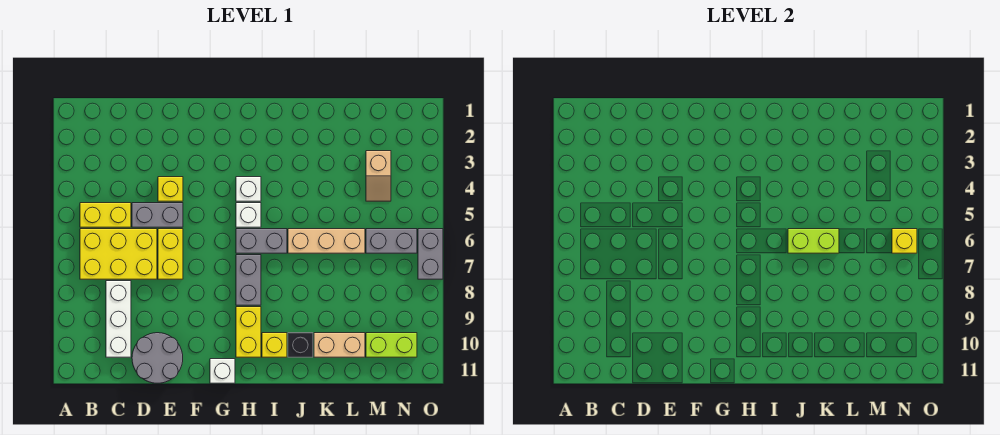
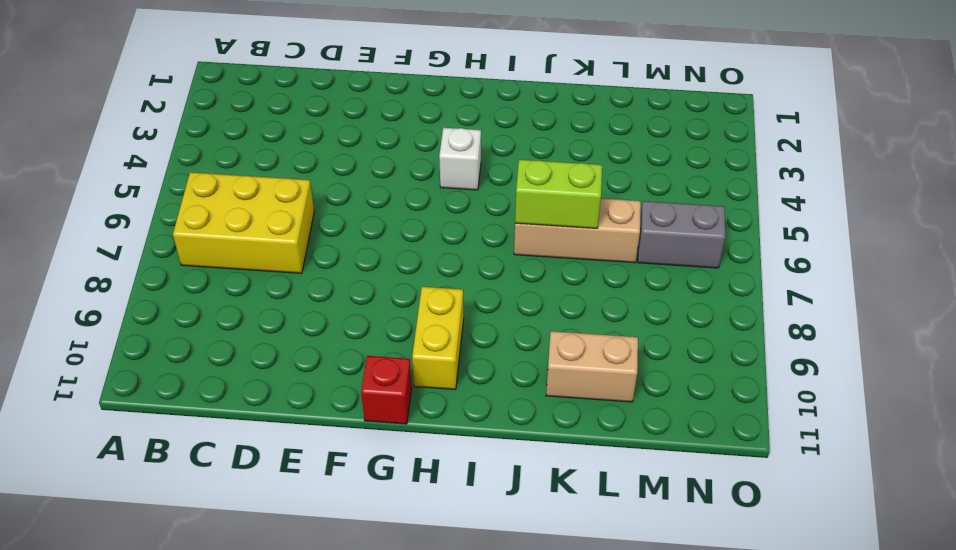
red 1x1 brick [361,356,412,424] -> white 1x1 brick [210,359,235,383]
none -> yellow 1x2 brick [80,203,131,227]
none -> white 1x3 brick [106,281,131,357]
none -> grey 1x2 brick [132,203,183,227]

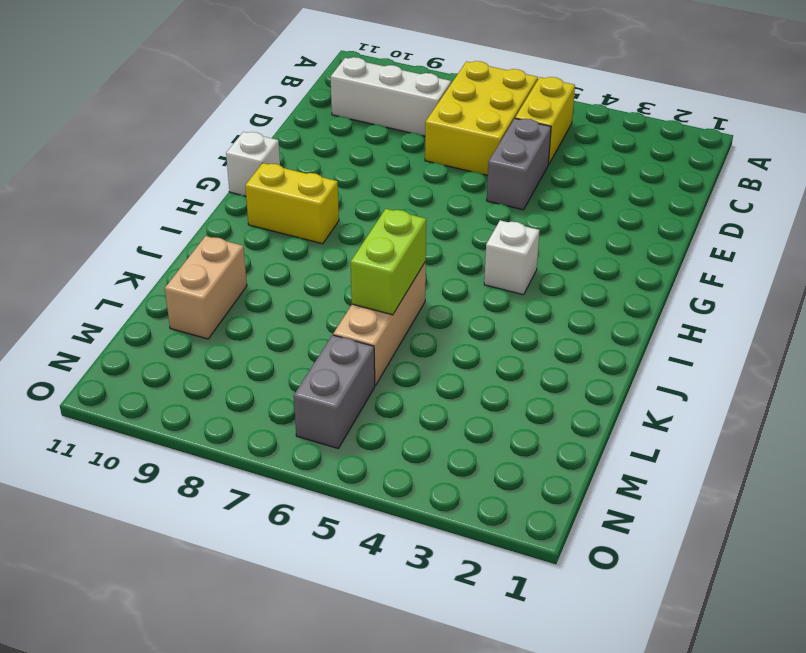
none -> grey 2x2 round brick [132,333,183,383]
none -> yellow 1x1 brick [158,177,183,201]
none -> yellow 1x2 brick [158,229,183,279]

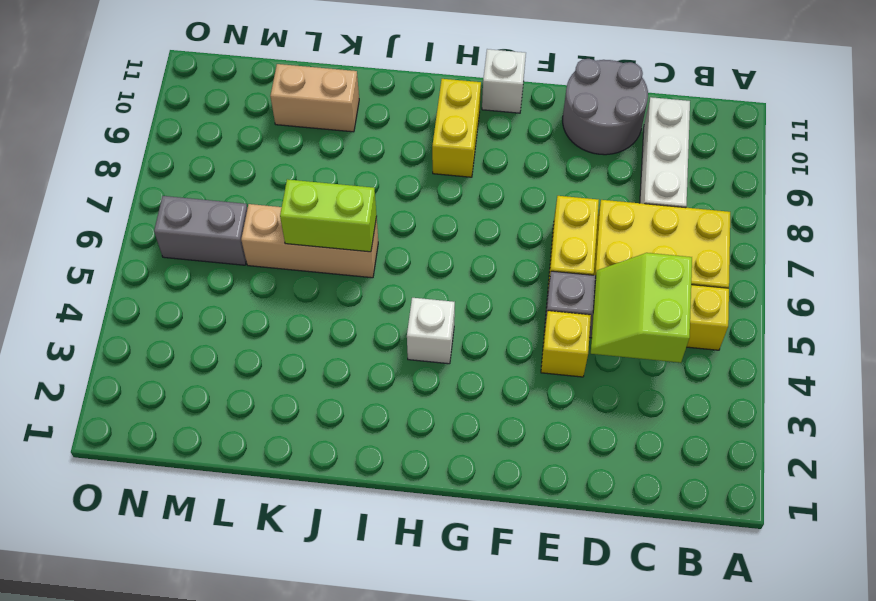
lime 2x2 slope [591,253,692,363] -> none
none -> white 1x1 brick [236,203,261,227]
none -> grey 1x2 brick [236,229,287,253]
none -> grey 1x2 brick [236,255,261,305]

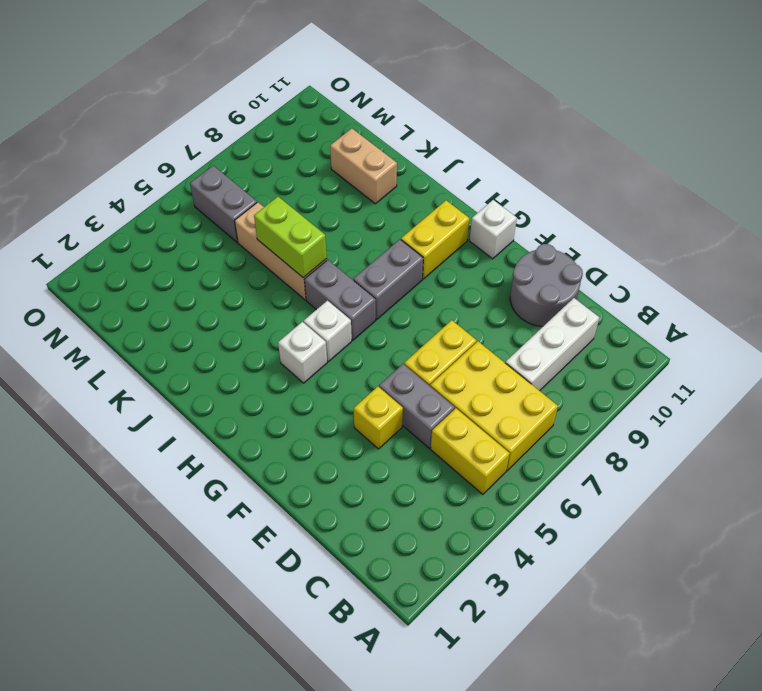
none -> yellow 1x1 brick [262,333,287,357]
none -> black 1x1 brick [288,333,313,357]
none -> tan 1x2 slope [366,151,391,201]

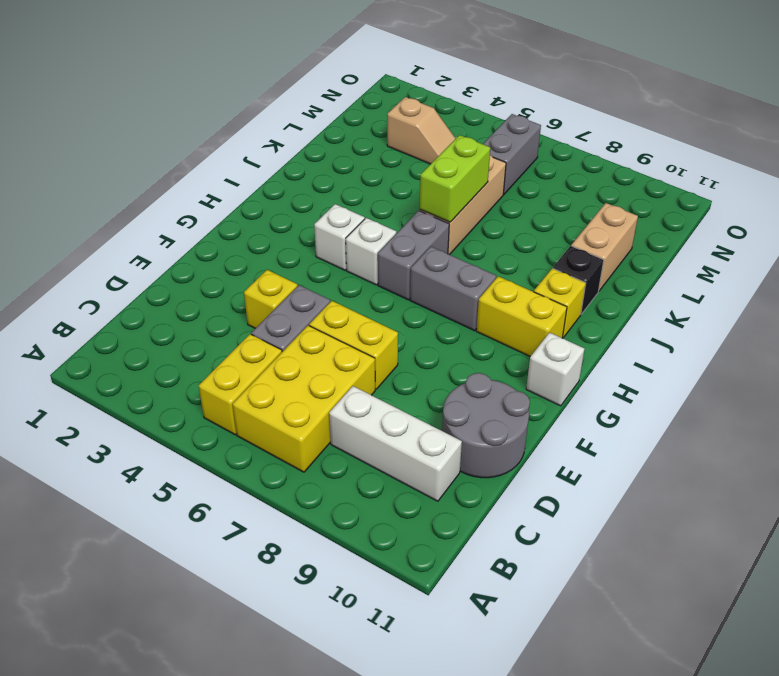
none -> lime 1x2 brick [366,333,417,357]
none -> grey 1x2 brick [418,229,443,279]
none -> yellow 1x1 brick [892,229,917,253]

